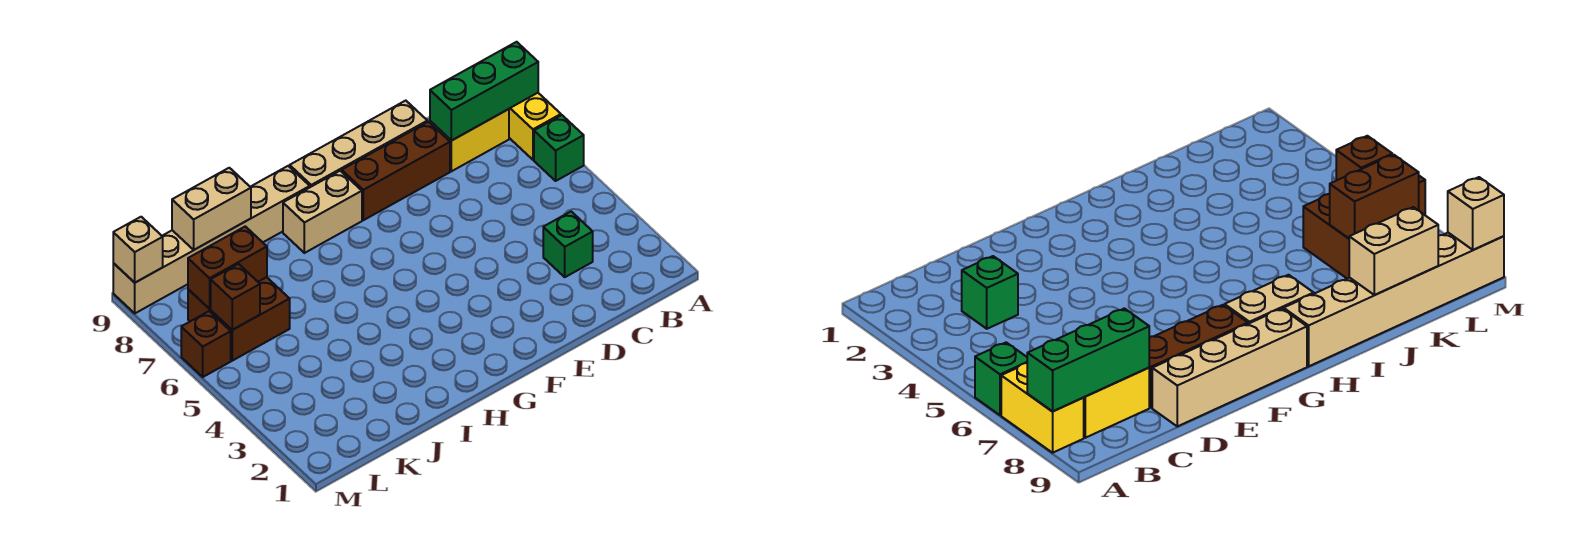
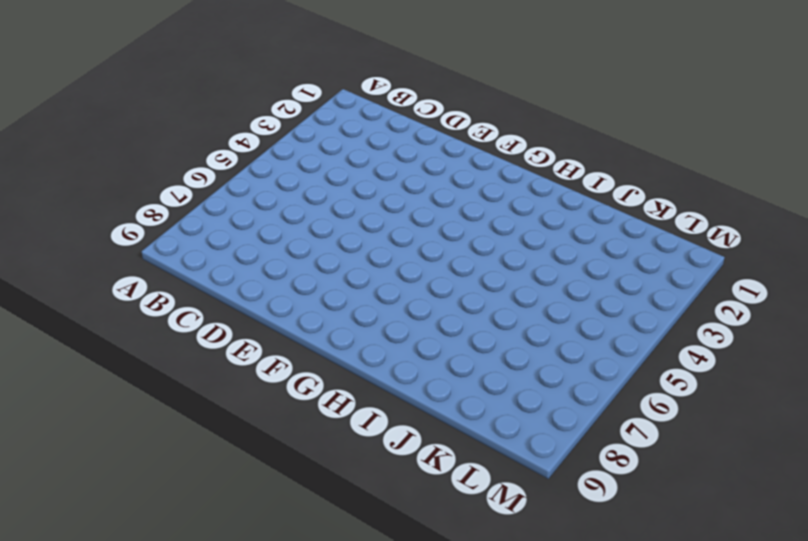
none -> green 1x1 brick [534,115,584,181]
none -> yellow 1x2 brick [509,93,561,160]
none -> yellow 1x2 brick [430,109,509,171]

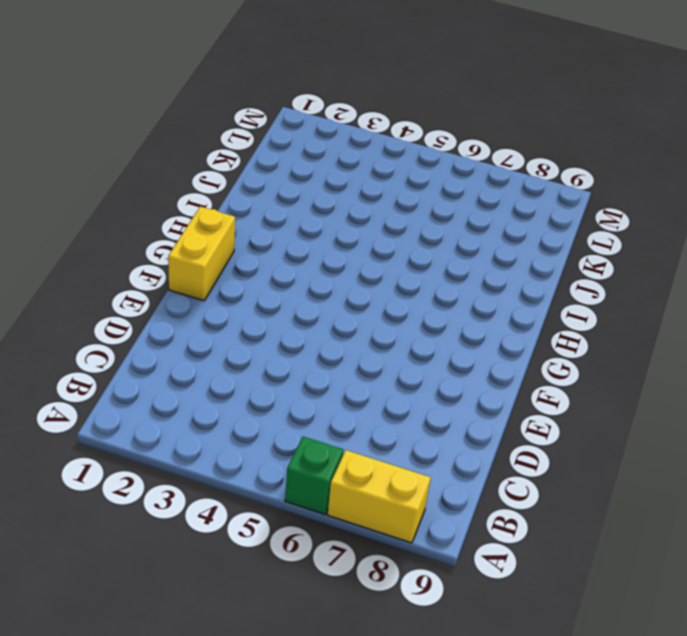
yellow 1x2 brick [168,206,235,301] -> yellow 1x2 brick moved to [430,109,509,171]
none -> green 1x1 brick [543,212,593,277]
none -> brown 1x3 brick [342,122,450,220]
none -> tan 1x4 brick [290,101,427,187]

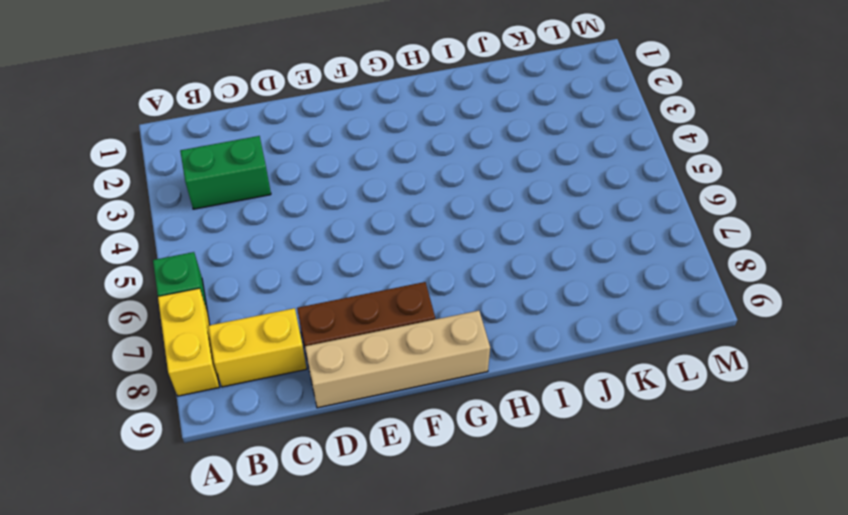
green 1x2 brick [180,136,271,209] -> green 1x1 brick [543,212,593,277]
none -> tan 1x2 brick [283,171,362,253]
none -> tan 1x6 brick [113,166,310,313]
none -> brown 2x2 brick [188,277,290,361]

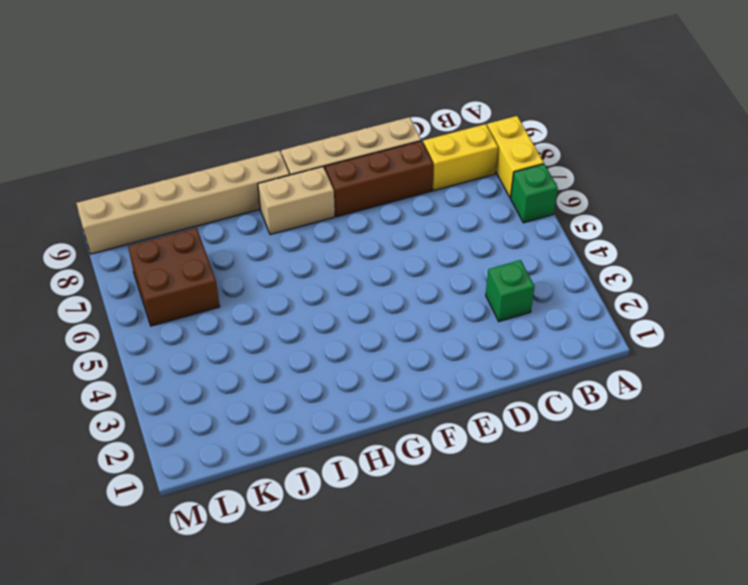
none -> brown 1x1 brick [181,311,231,377]
none -> green 1x3 brick [430,42,538,141]
none -> tan 1x2 brick [172,168,251,250]

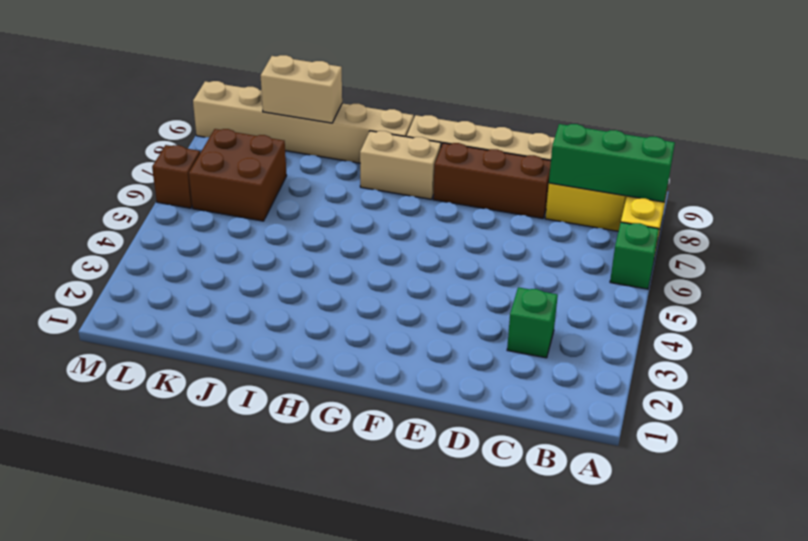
none -> brown 1x2 brick [188,226,267,309]
none -> brown 1x1 brick [211,264,260,330]
none -> tan 1x1 brick [113,217,163,283]

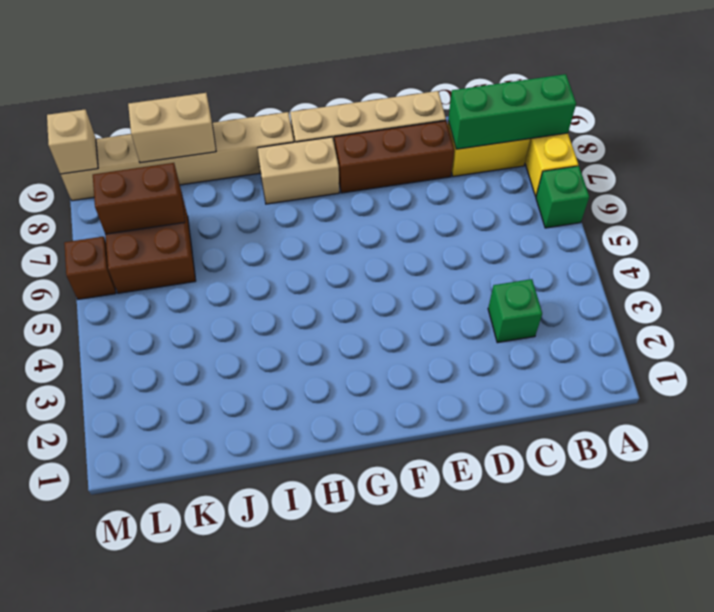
none -> brown 1x1 brick [211,264,260,330]

